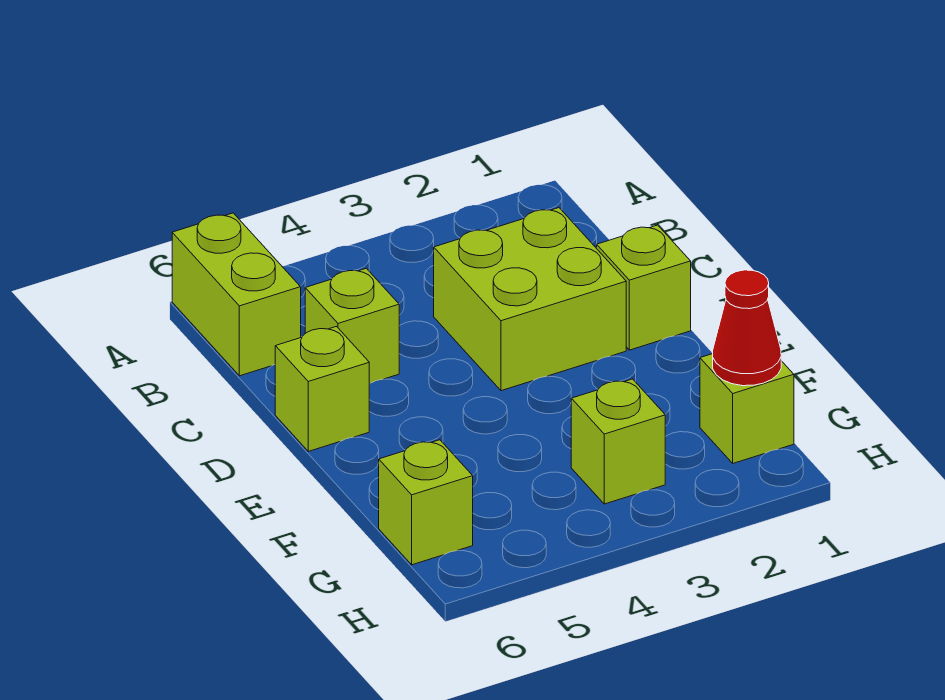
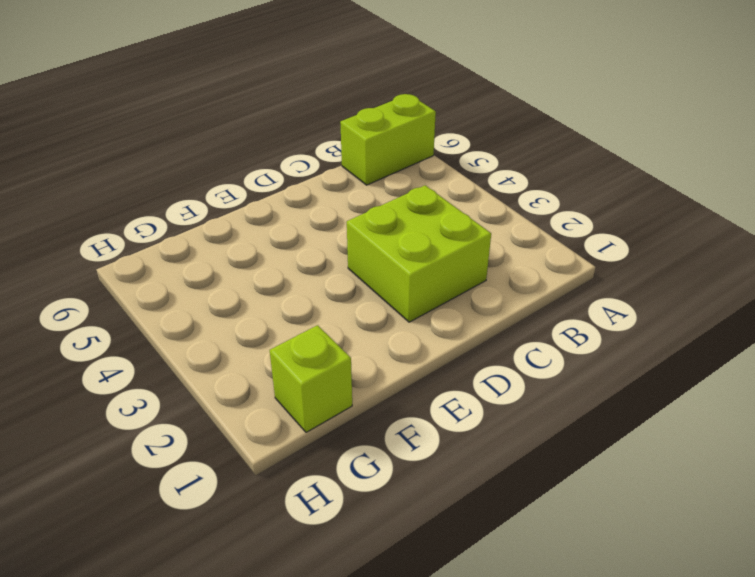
none -> lime 1x1 brick [305,268,399,384]
none -> lime 1x1 brick [597,225,691,350]

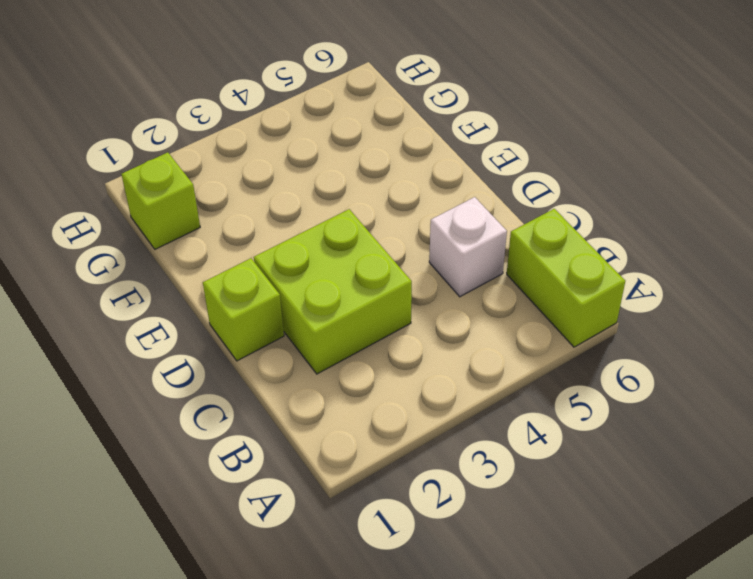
white 1x1 brick [429,197,507,297] -> lime 1x1 brick [305,268,399,384]
none -> lime 1x1 brick [275,326,369,451]
none -> lime 1x1 brick [571,379,665,504]

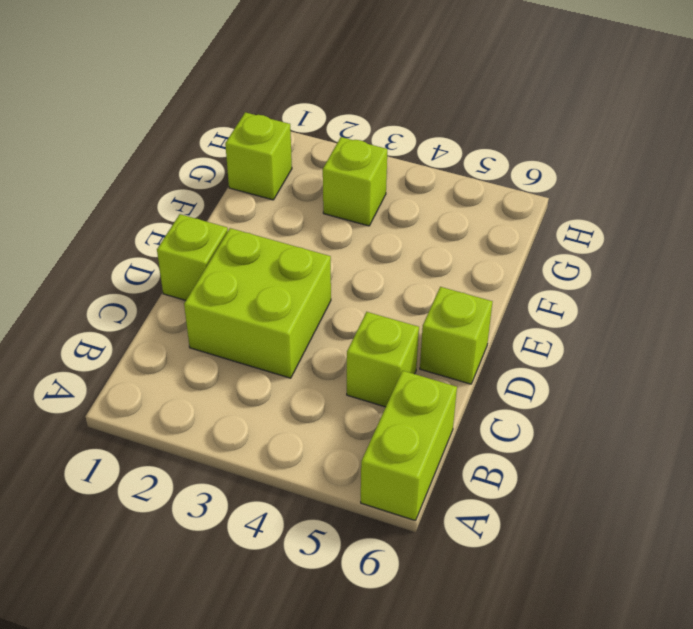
none -> lime 1x1 brick [379,440,473,565]
none -> red 1x1 cone [713,270,781,386]

